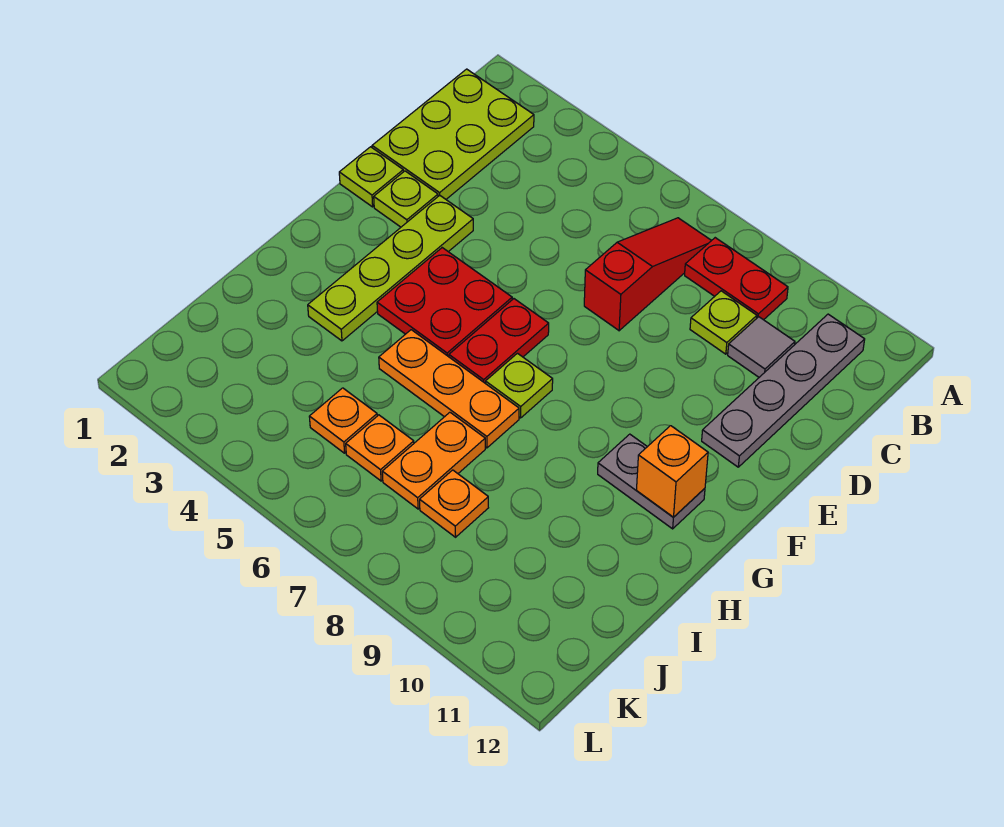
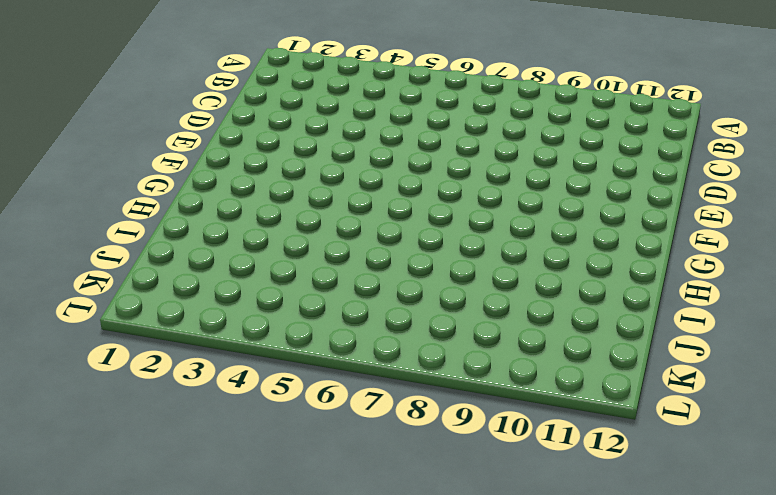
none -> lime 2x3 plate [372,69,534,199]
none -> red 1x3 slope [584,218,712,331]
none -> red 1x2 plate [685,238,788,320]

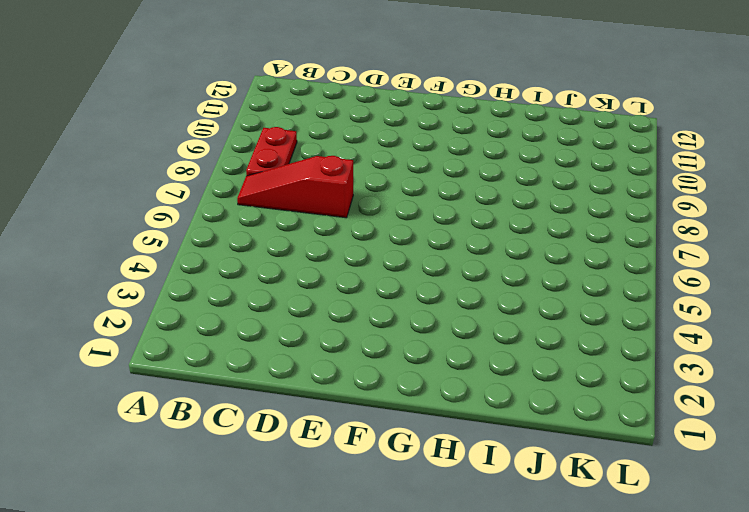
none -> lime 2x3 plate [372,69,534,199]
none -> grey 1x4 plate [702,314,865,467]
none -> lime 1x1 plate [690,291,757,354]

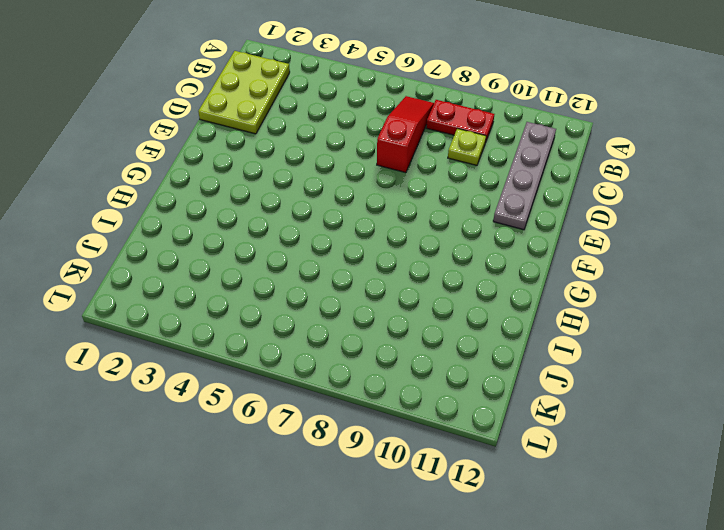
none -> grey 1x1 tile [728,317,795,377]
none -> lime 1x1 plate [339,147,403,207]
none -> lime 1x1 plate [374,171,438,227]

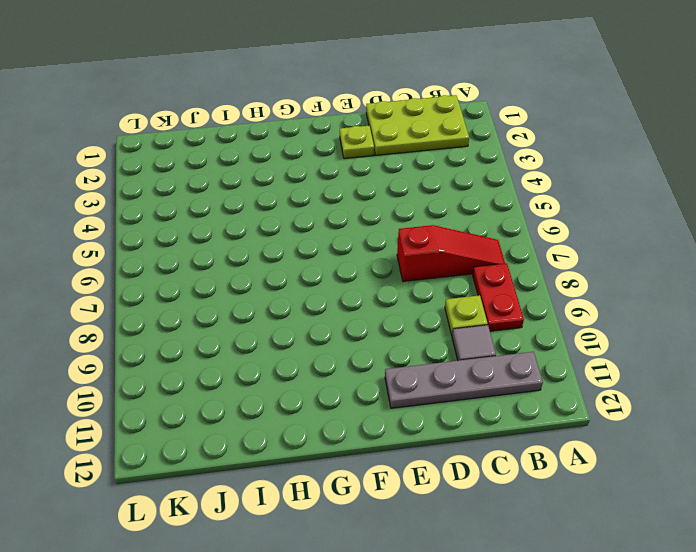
none -> lime 1x1 plate [339,147,403,207]
none -> lime 1x4 plate [308,195,473,341]
none -> red 2x2 plate [377,248,512,357]

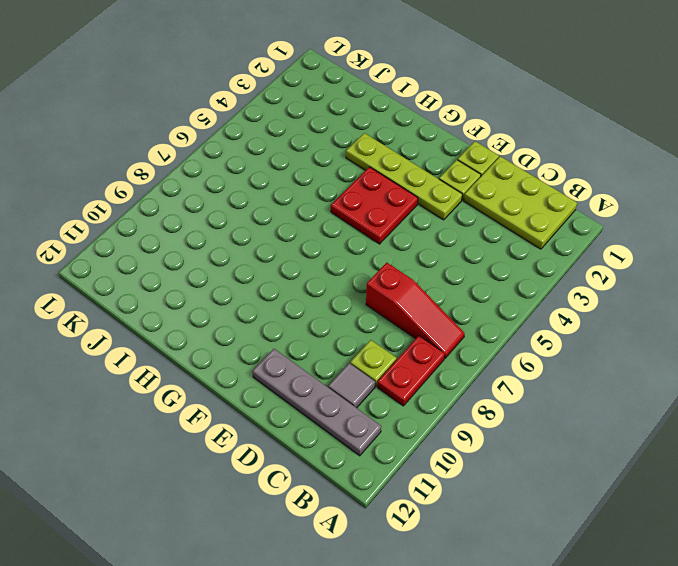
none -> red 1x2 plate [449,299,549,384]
none -> lime 1x1 plate [486,353,553,418]
none -> grey 1x2 plate [598,434,705,529]

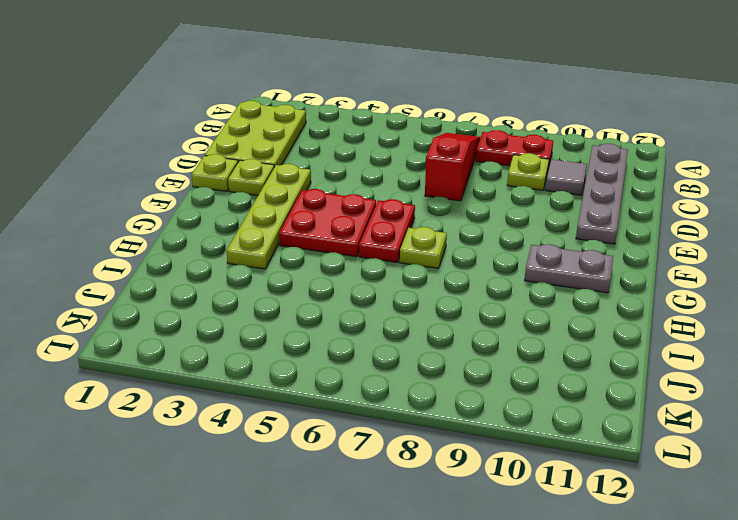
none -> orange 1x3 plate [379,330,519,448]
none -> orange 1x2 plate [382,412,485,509]
none -> orange 1x1 plate [309,388,377,453]

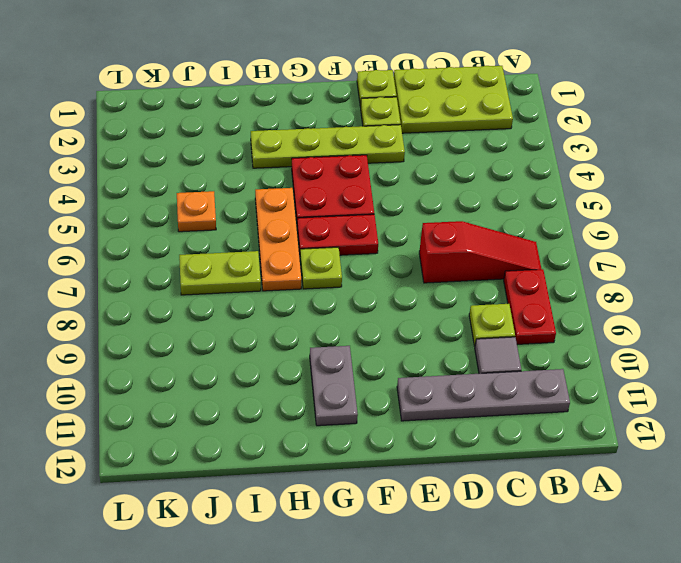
lime 1x2 plate [179,251,261,295] -> orange 1x2 plate [382,412,485,509]
none -> orange 1x1 plate [346,415,414,481]
none -> orange 1x1 plate [420,470,488,537]
none -> orange 1x1 brick [637,426,708,517]

